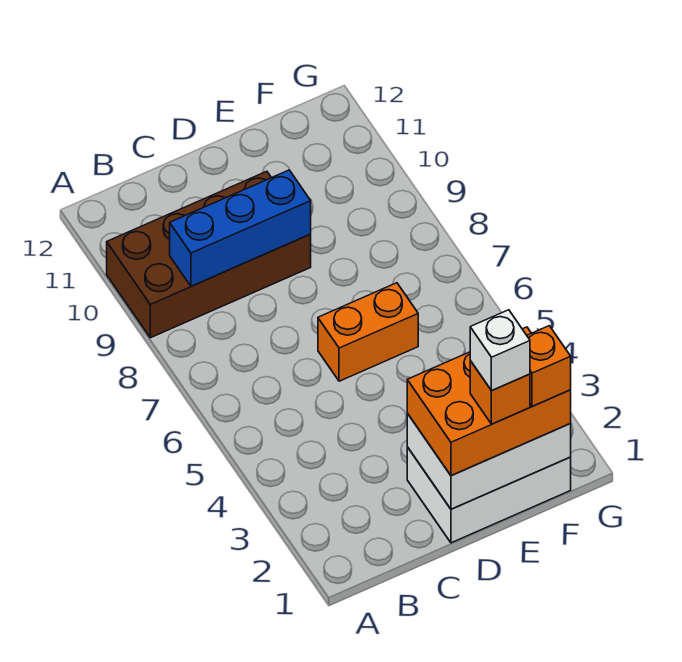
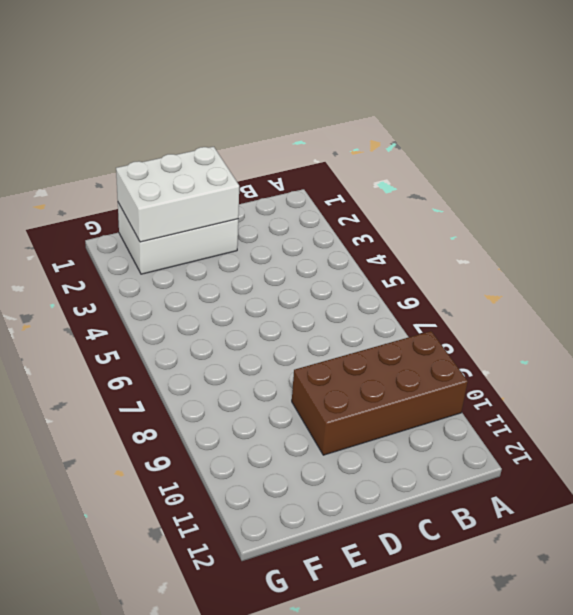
none -> orange 1x2 brick [318,283,418,381]
none -> blue 1x3 brick [170,170,311,286]

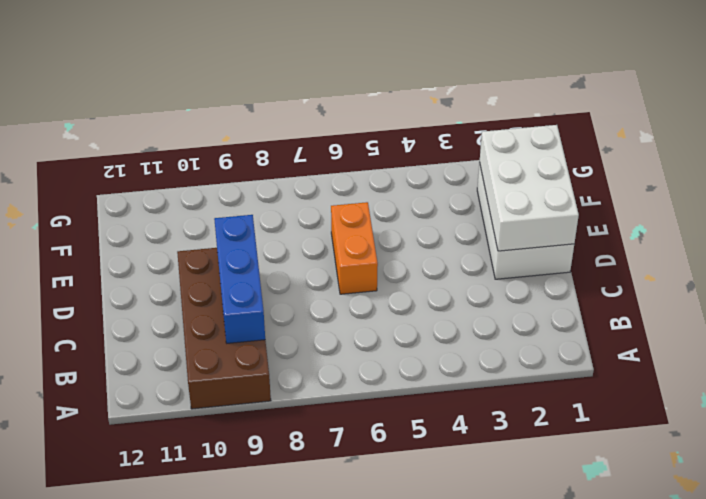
none -> orange 2x3 brick [407,327,571,476]
none -> orange 1x1 brick [470,361,530,424]

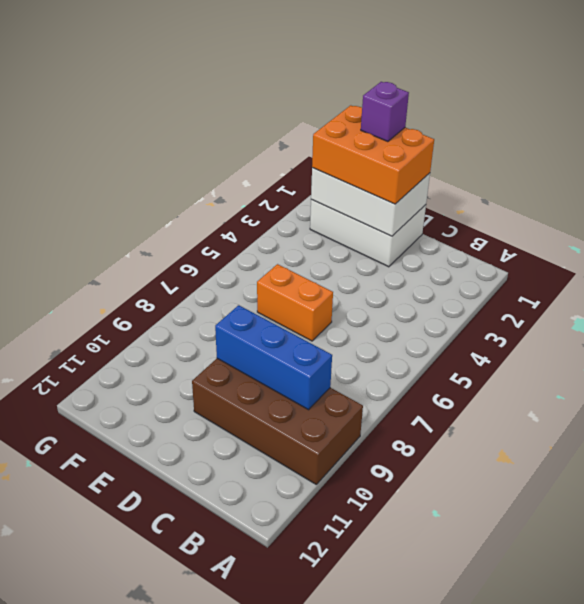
purple 1x1 brick [361,82,409,142] -> orange 1x1 brick [470,361,530,424]
none -> orange 1x1 brick [527,326,571,406]
none -> white 1x1 brick [470,310,530,391]

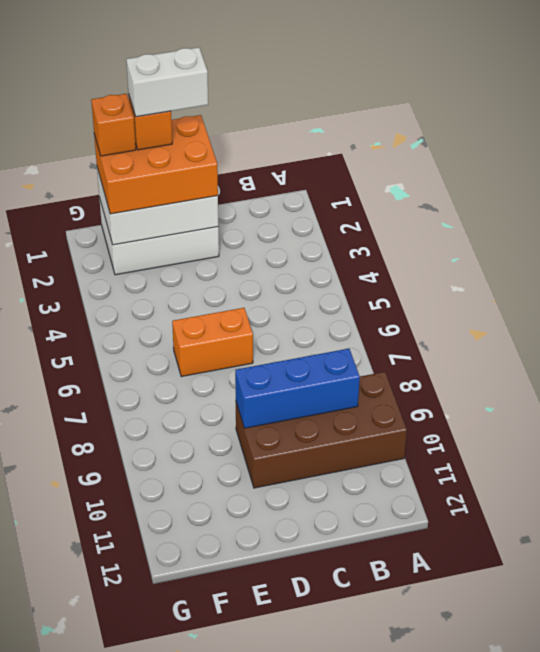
white 1x2 brick [126,47,208,117] -> white 1x1 brick [470,310,530,391]

